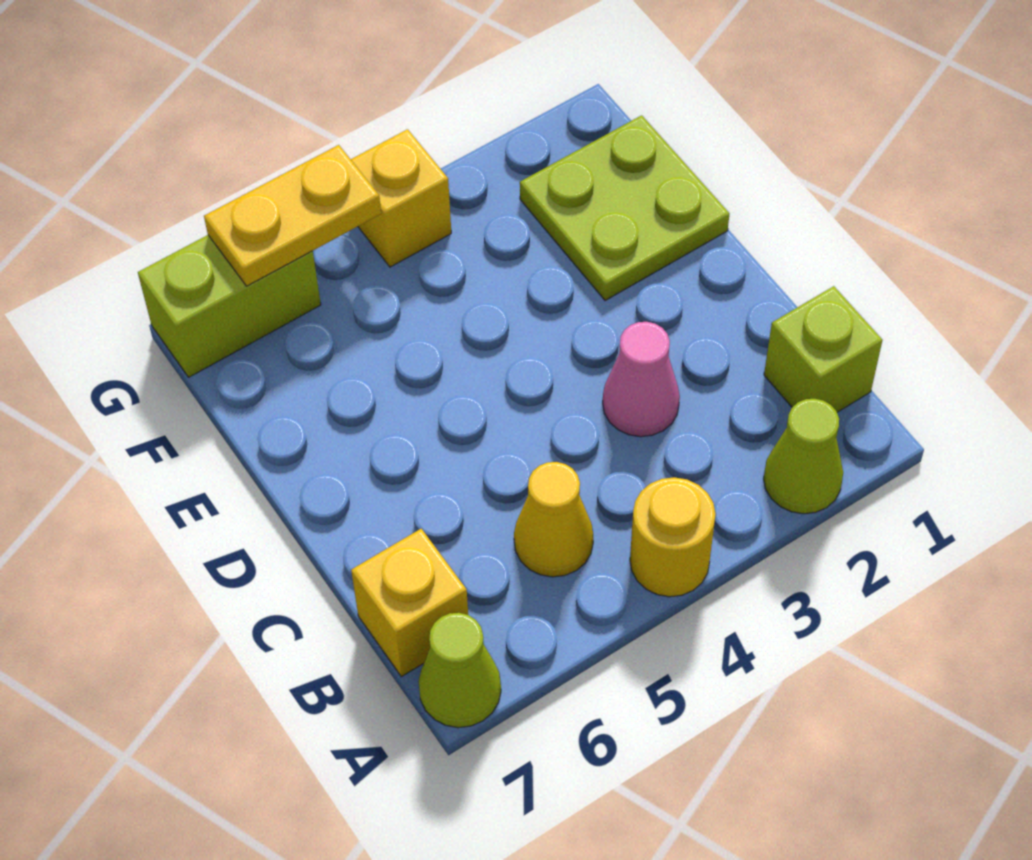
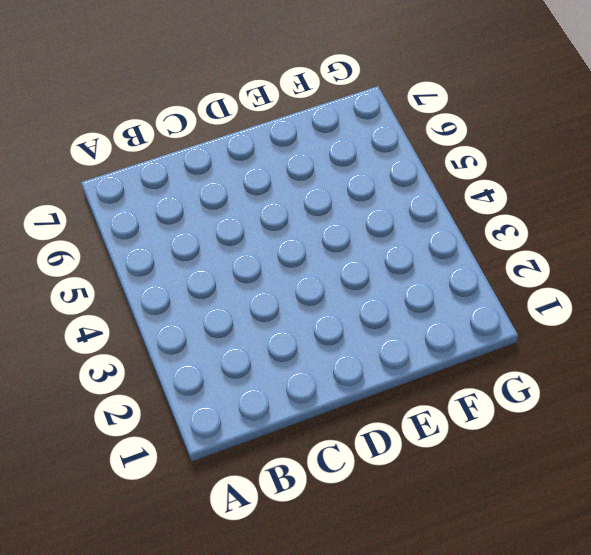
none -> lime 1x1 cone [764,399,843,514]
none -> yellow 1x1 round brick [630,477,716,597]

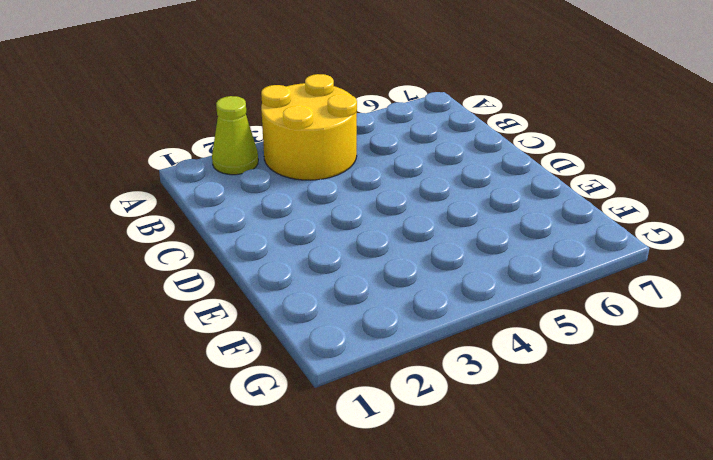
yellow 2x2 round brick [261,74,357,180] -> yellow 1x1 round brick [630,477,716,597]
none -> lime 1x1 cone [419,613,501,728]
none -> lime 1x1 brick [764,286,882,412]

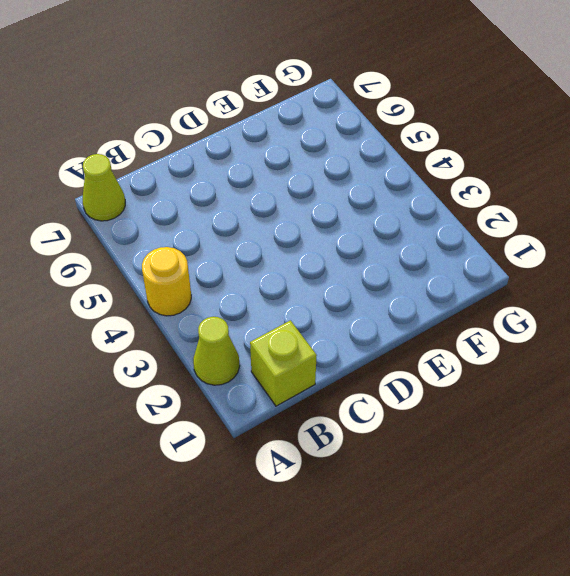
none -> yellow 1x1 cone [514,462,593,577]
none -> yellow 1x1 brick [351,529,468,677]

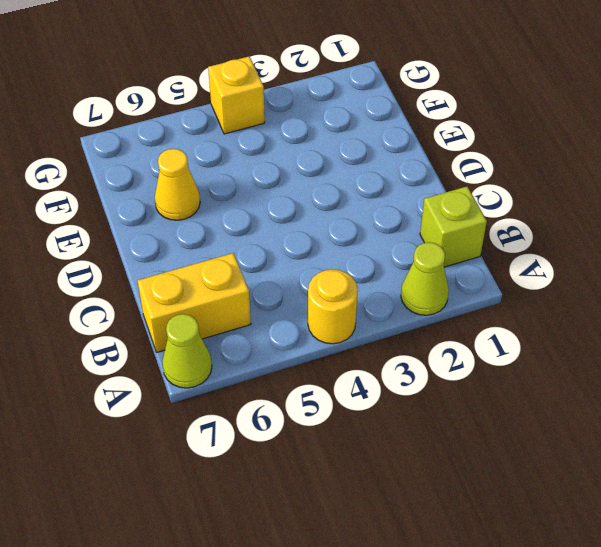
yellow 1x2 brick [138,253,251,352] -> yellow 1x1 brick [351,529,468,677]
yellow 1x1 cone [155,149,200,220] -> yellow 1x1 cone moved to [514,462,593,577]
none -> pink 1x1 cone [603,322,680,437]
none -> lime 2x2 plate [520,115,729,301]

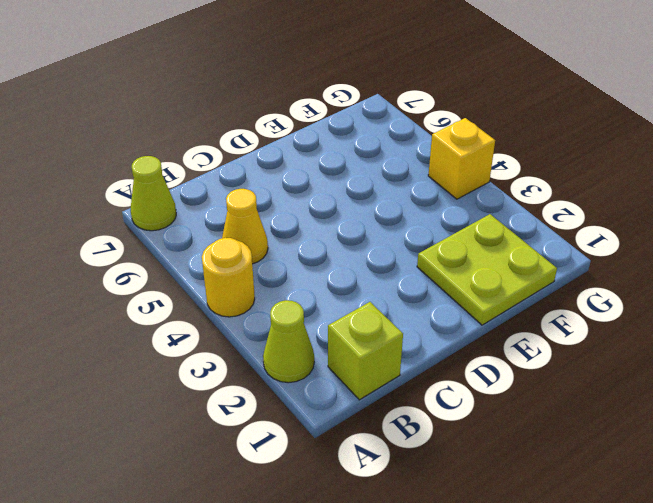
none -> yellow 1x1 brick [351,529,468,677]
none -> pink 1x1 cone [603,322,680,437]

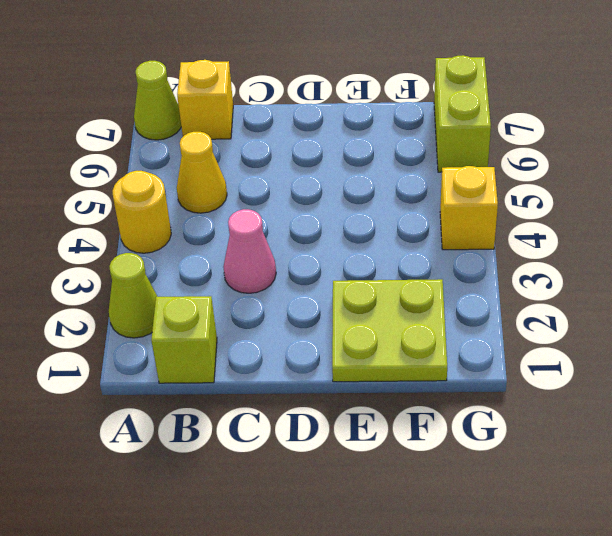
none -> yellow 1x2 plate [204,145,381,286]

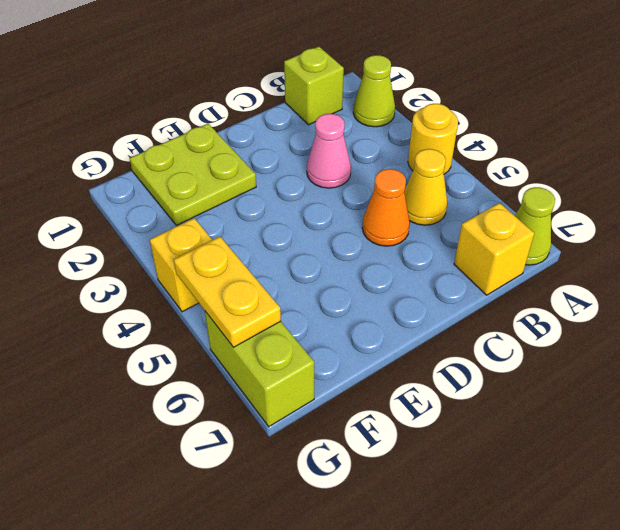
orange 1x1 cone [362,169,410,246] -> none

